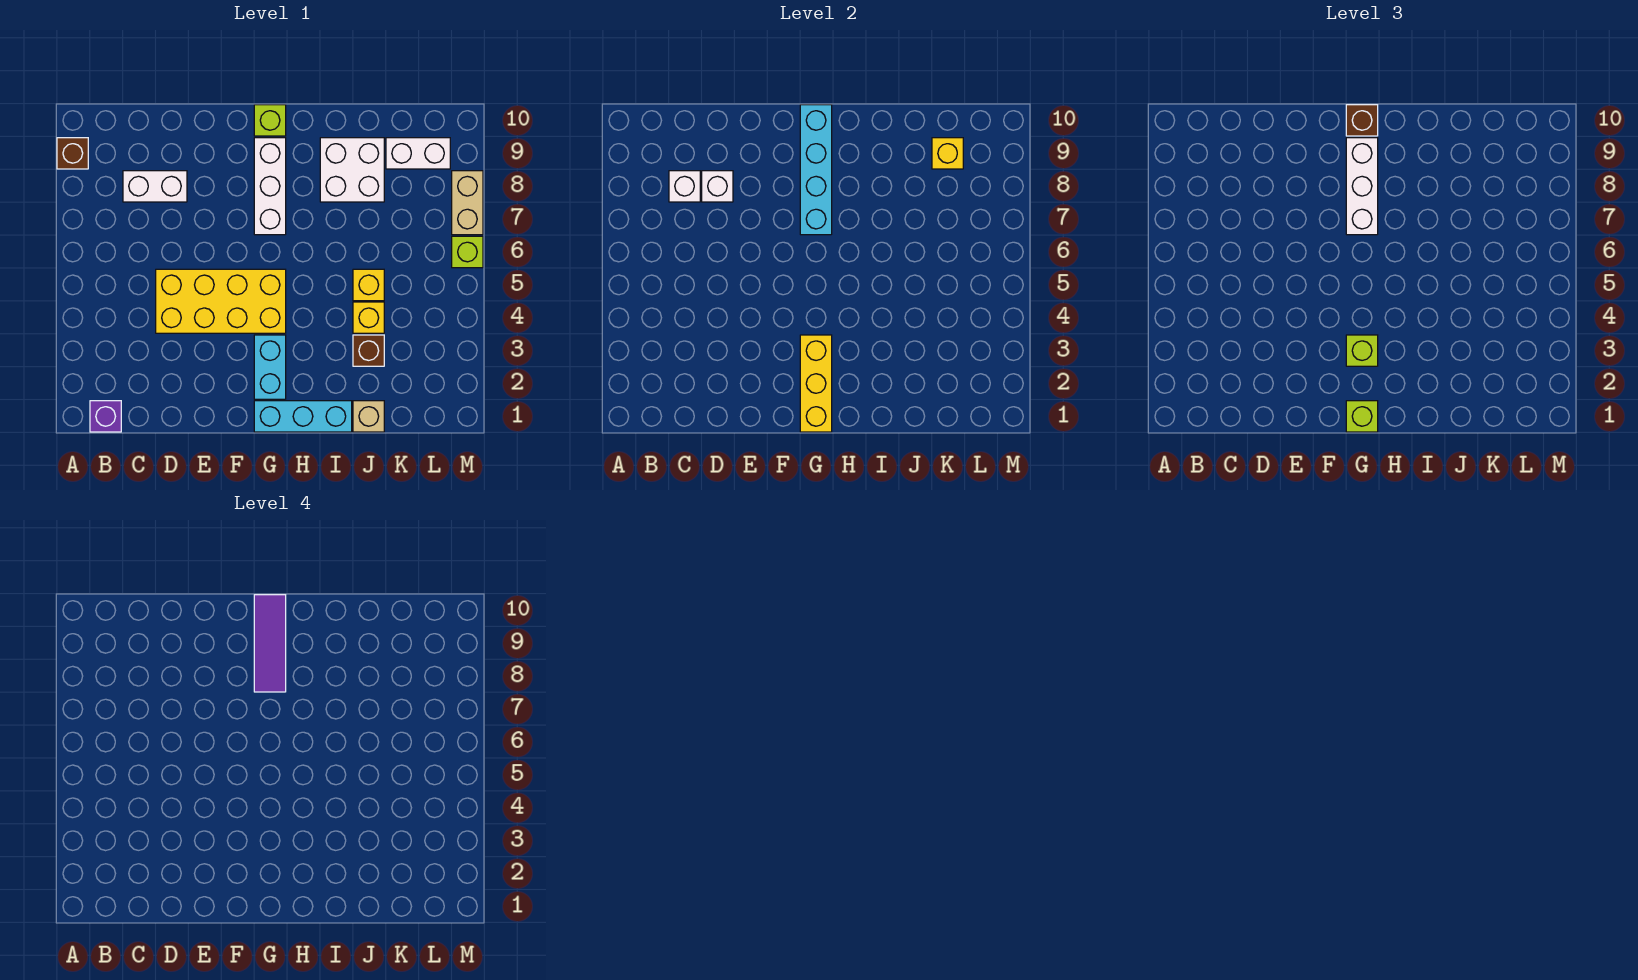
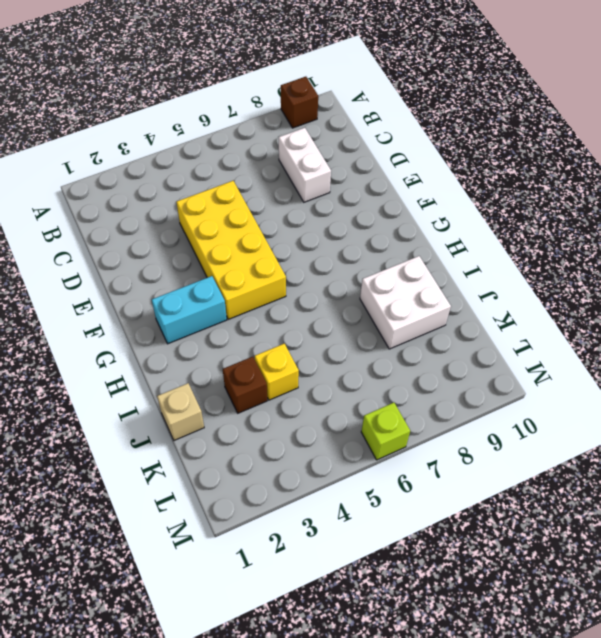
none -> purple 1x1 brick [90,401,121,432]
none -> cyan 1x3 brick [254,401,352,432]
none -> white 1x3 brick [254,138,286,235]

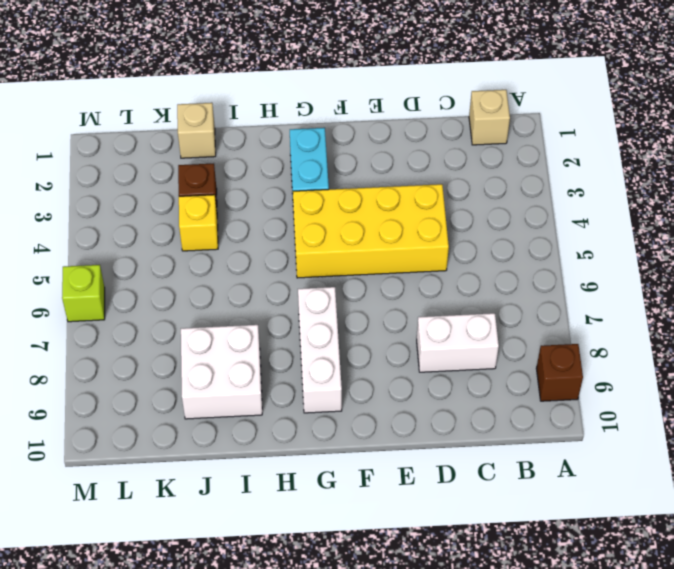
tan 1x1 brick [469,90,510,145] -> purple 1x1 brick [90,401,121,432]
none -> cyan 1x3 brick [254,401,352,432]
none -> lime 1x1 brick [254,105,286,136]
none -> yellow 1x1 brick [353,269,384,301]

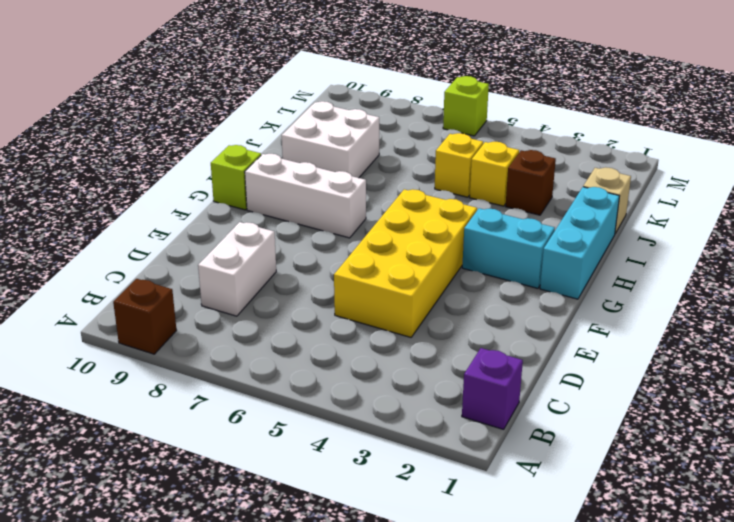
none -> white 1x2 brick [386,138,450,169]
none -> tan 1x2 brick [452,171,483,235]
none -> white 1x1 brick [669,171,700,202]

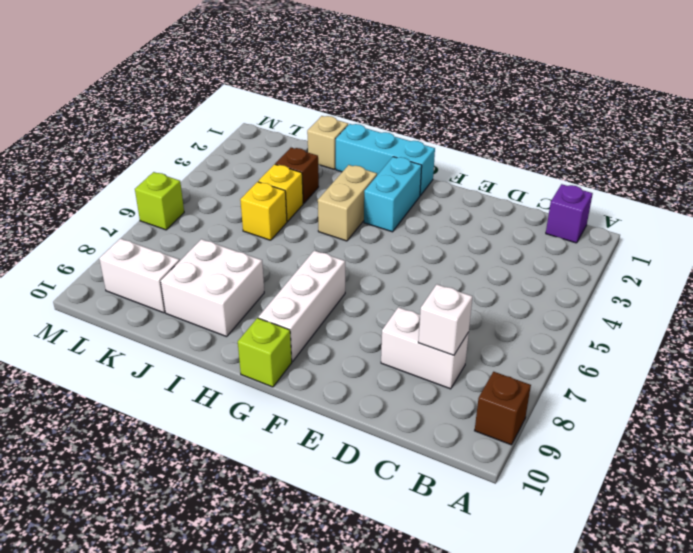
tan 1x2 brick [318,165,377,241] -> tan 1x2 brick moved to [452,171,483,235]
none -> yellow 2x4 brick [156,269,286,333]
none -> white 1x1 brick [702,171,733,202]
none -> yellow 1x3 brick [800,335,832,432]

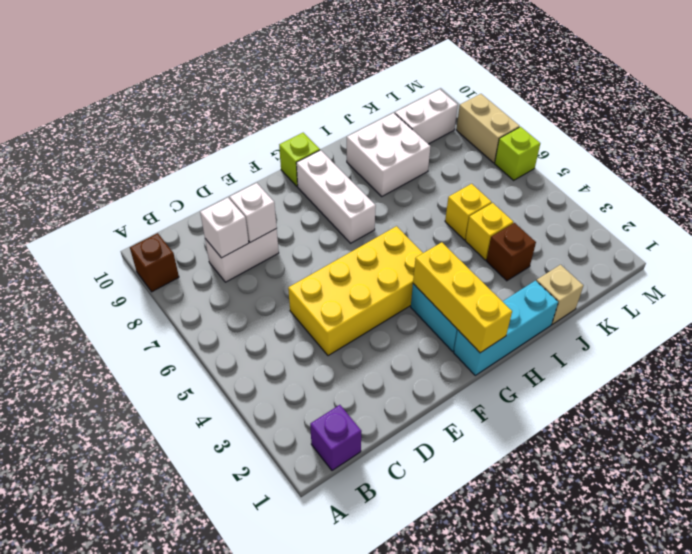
none -> cyan 1x4 brick [800,105,832,235]
none -> yellow 1x1 brick [932,138,963,169]
none -> lime 1x1 brick [1346,401,1378,432]

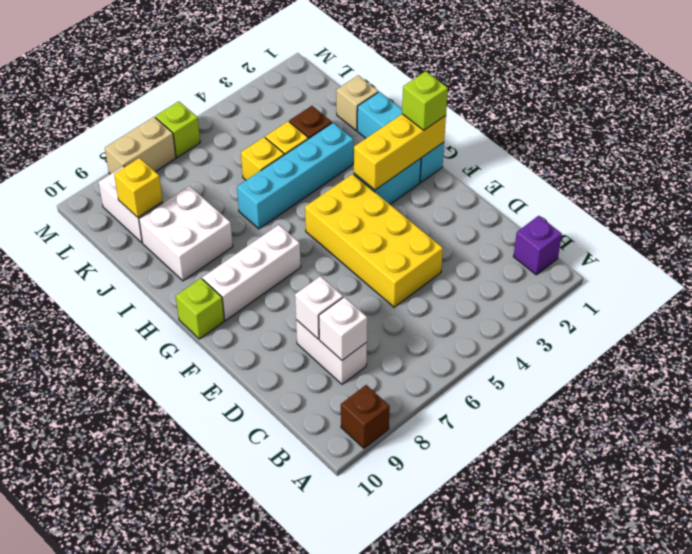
cyan 1x4 brick [237,123,354,229] -> cyan 1x4 brick moved to [800,105,832,235]
none -> lime 1x1 brick [1346,335,1378,366]
none -> white 1x3 brick [1346,138,1378,235]
none -> brown 1x1 brick [1346,105,1378,136]

